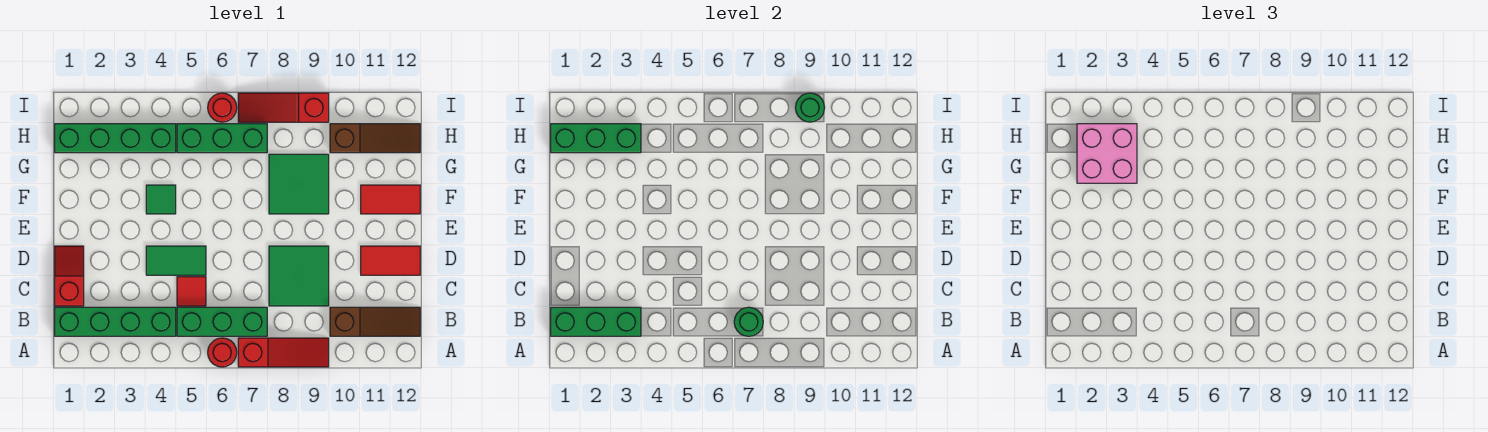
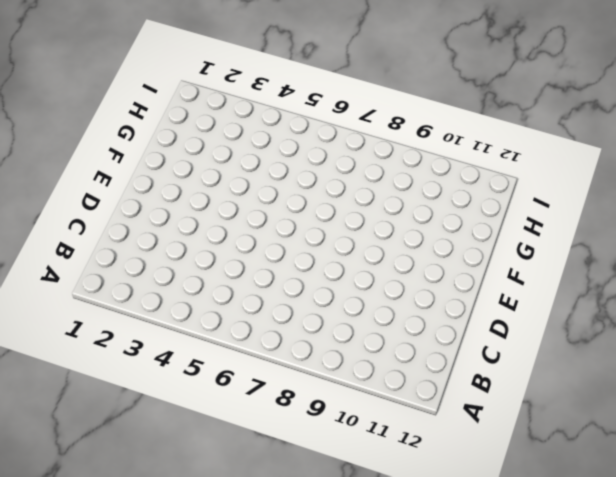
none -> red 1x1 round brick [208,338,237,367]
none -> red 1x3 slope [238,338,329,367]
none -> green 1x4 brick [55,307,176,336]

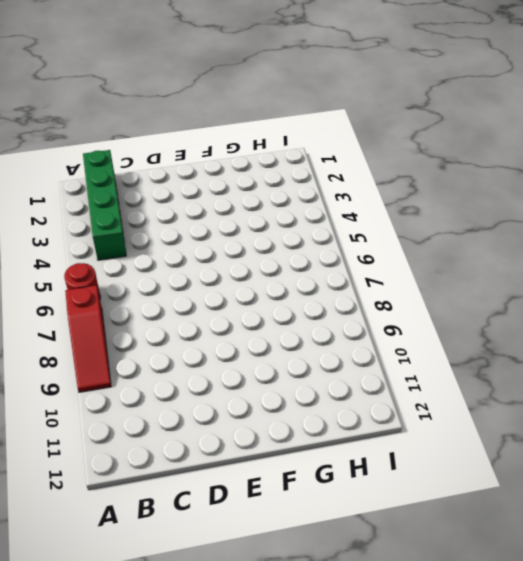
none -> green 1x3 brick [177,307,267,336]
none -> brown 1x3 slope [330,307,420,336]
none -> red 1x2 slope [55,246,84,306]

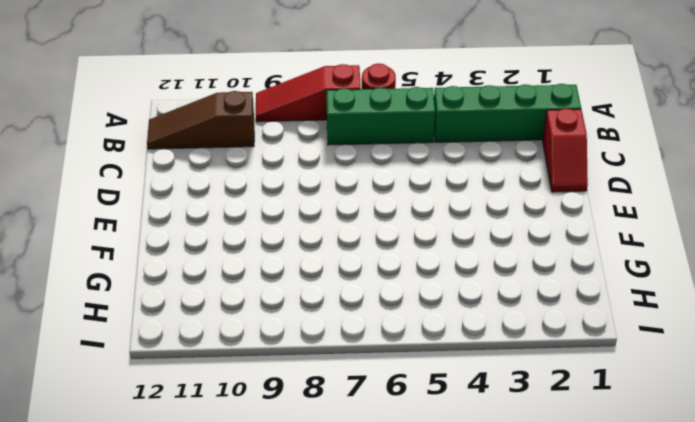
none -> red 1x1 tile [177,277,206,306]
none -> green 2x2 tile [269,246,329,306]
none -> green 1x2 tile [146,246,206,275]

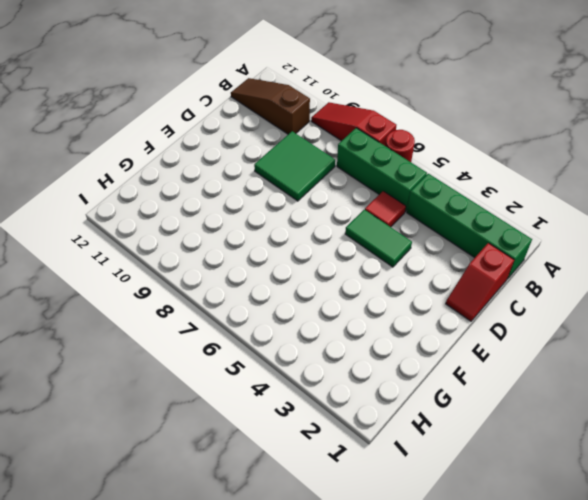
none -> red 1x2 tile [361,246,420,275]
none -> green 1x1 tile [146,185,176,214]
none -> green 2x2 tile [269,154,329,214]

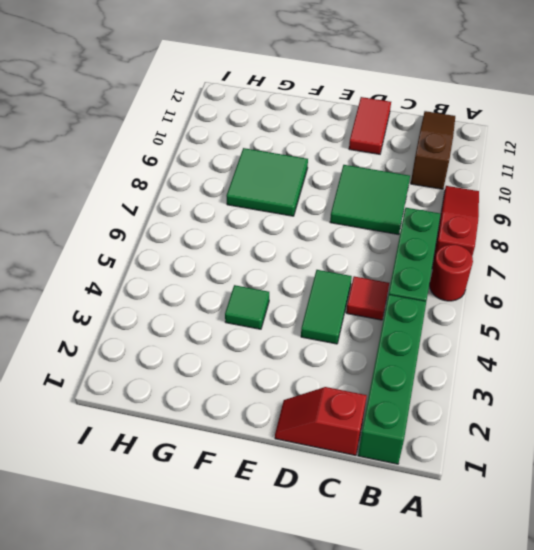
none -> red 1x2 tile [361,185,420,214]
none -> green 1x4 brick [55,124,176,153]
none -> green 1x3 brick [177,124,267,153]

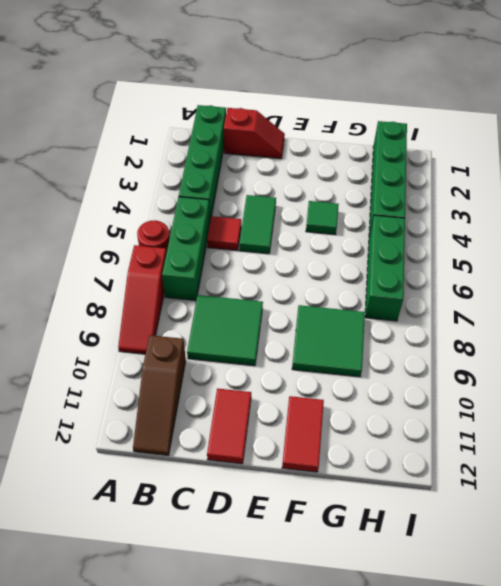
none -> brown 1x3 slope [330,124,420,153]
none -> red 1x1 round brick [208,93,237,122]
none -> red 1x3 slope [238,93,329,122]

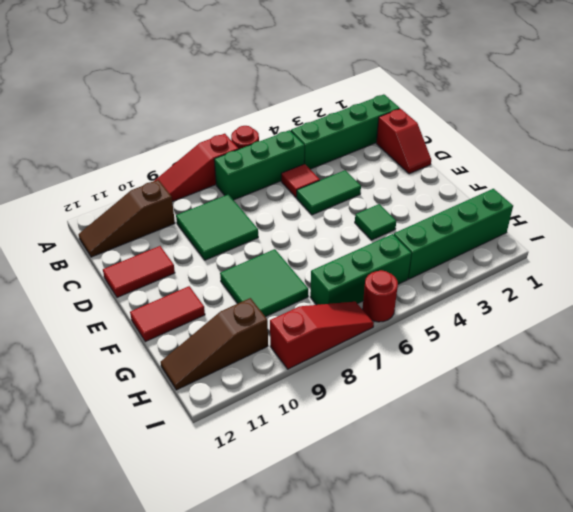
none -> green 1x3 brick [551,307,641,336]
none -> green 1x1 round brick [734,307,763,336]
none -> green 1x3 brick [551,124,641,153]

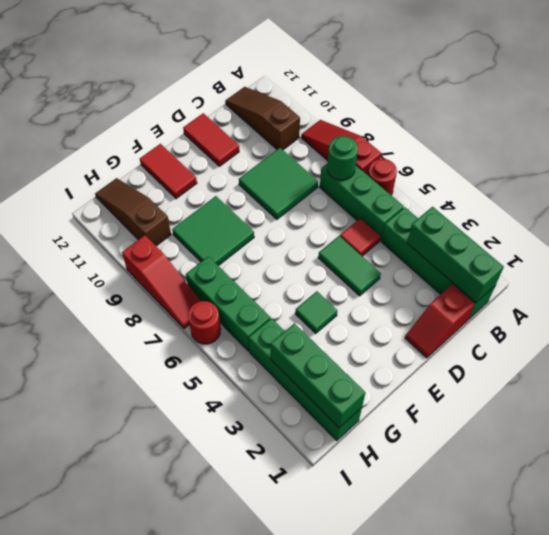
none -> green 1x1 round brick [795,93,825,122]
none -> pink 2x2 brick [1077,124,1137,183]

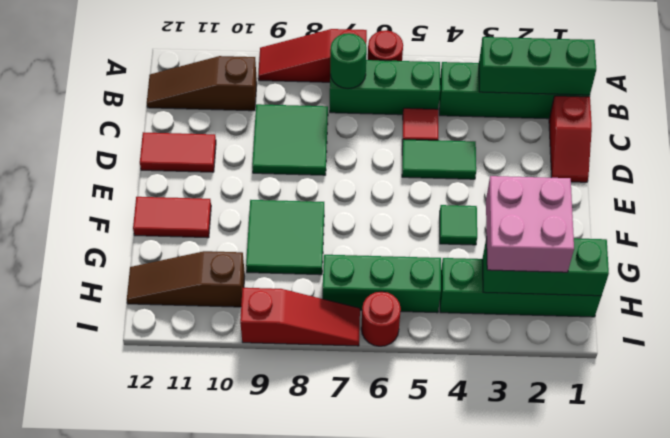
none -> green 1x1 round brick [795,93,825,122]

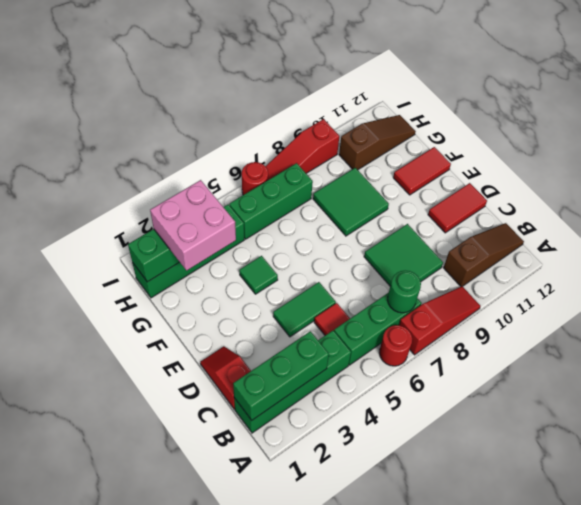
none -> green 1x1 round brick [795,93,825,122]

